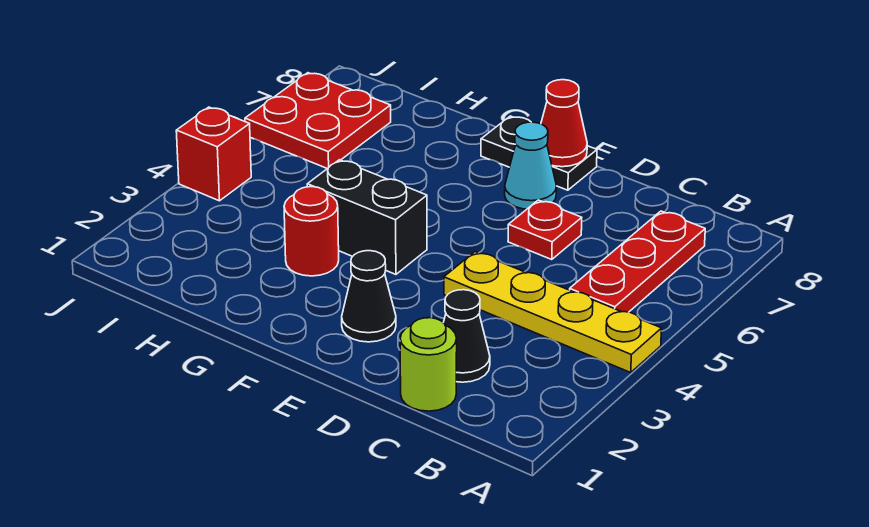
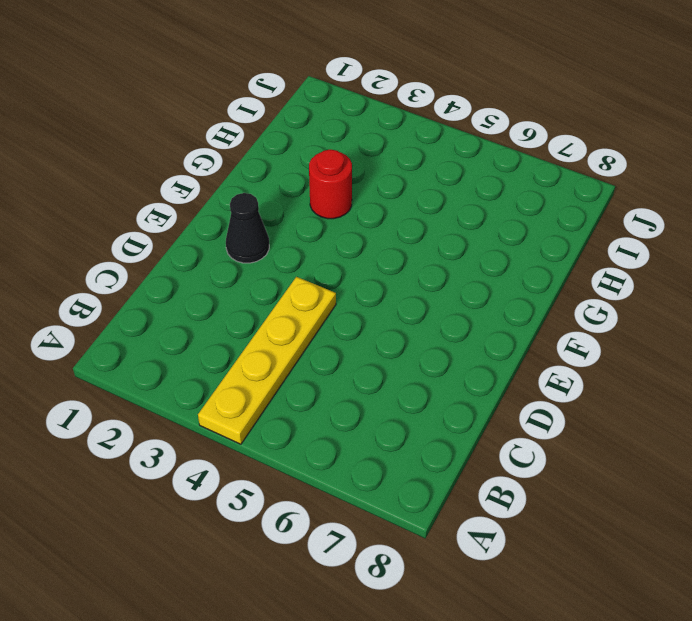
none -> red 1x3 plate [570,211,705,312]
none -> lime 1x1 round brick [400,318,457,411]
none -> black 1x1 cone [443,290,490,382]

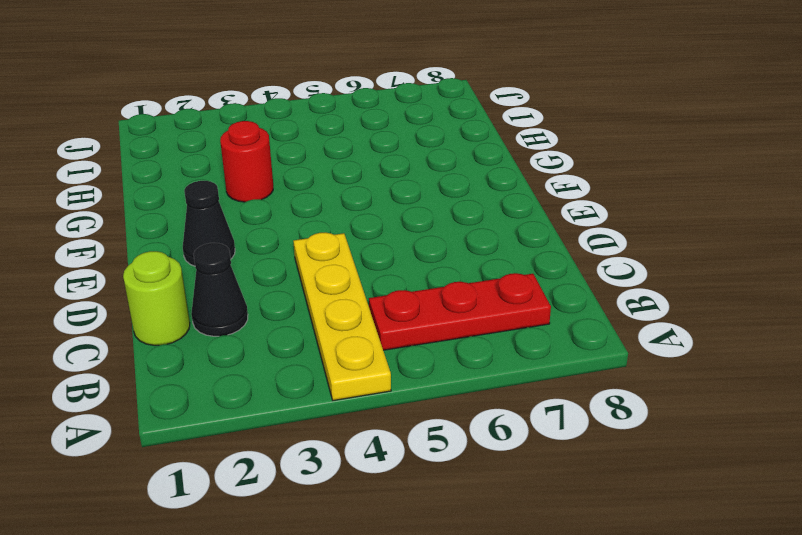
none -> red 1x1 plate [508,200,582,259]
none -> cyan 1x1 cone [505,122,557,209]
none -> black 1x2 plate [481,116,597,190]

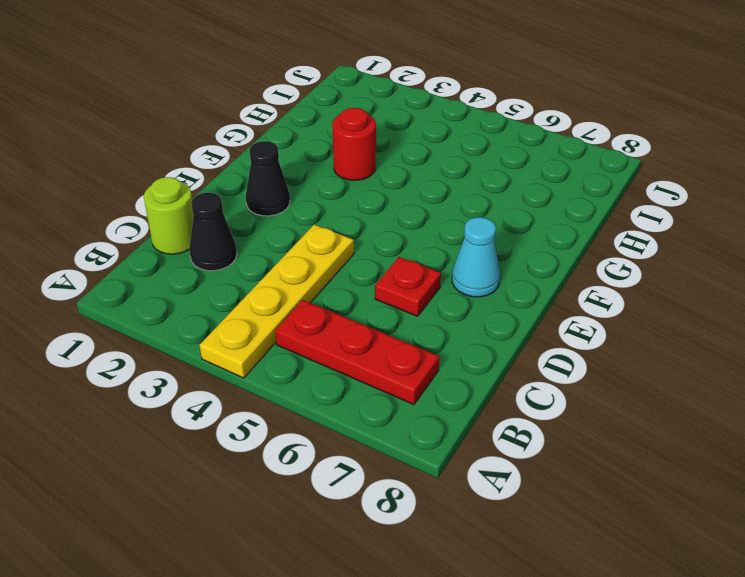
none -> black 1x2 plate [481,116,597,190]
none -> black 1x2 brick [307,160,427,274]
none -> red 2x2 plate [245,73,391,169]

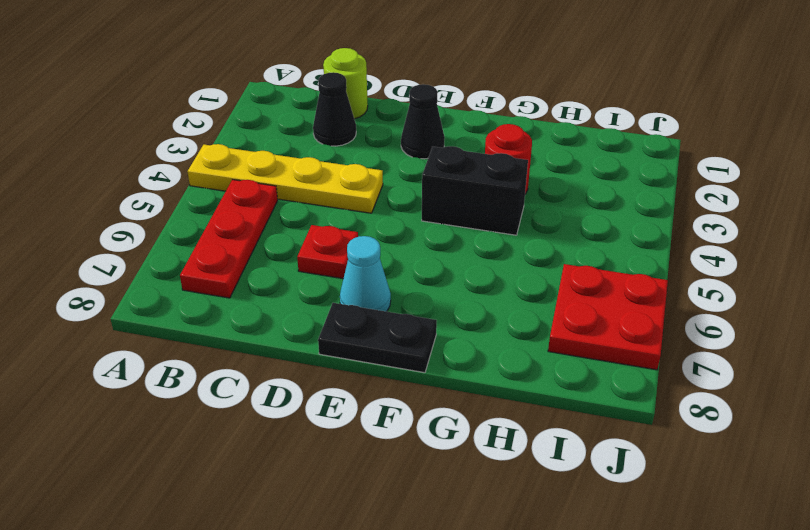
none -> red 1x1 brick [176,107,251,201]
none -> red 1x1 cone [541,80,587,167]

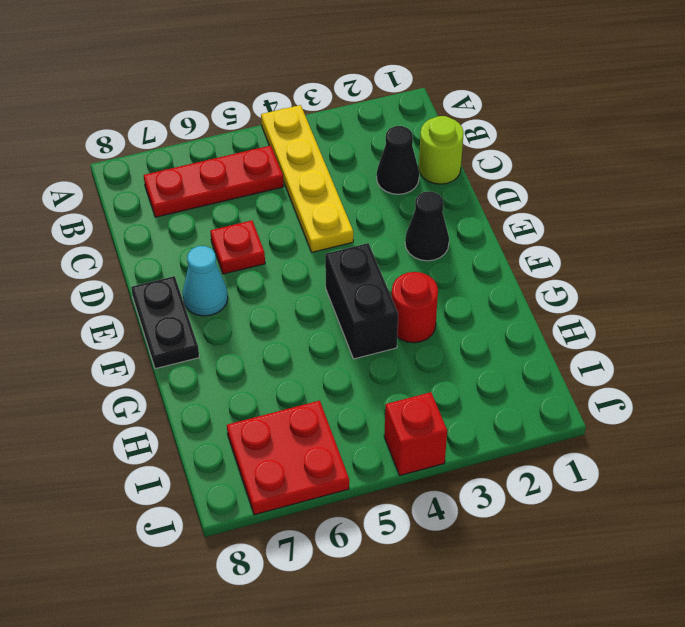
none -> red 1x1 cone [541,80,587,167]

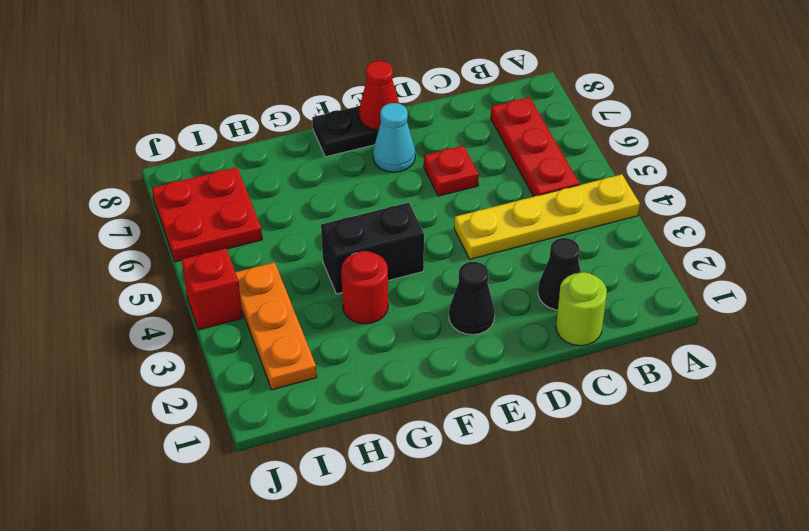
orange 1x3 plate [235,262,317,390] -> none

